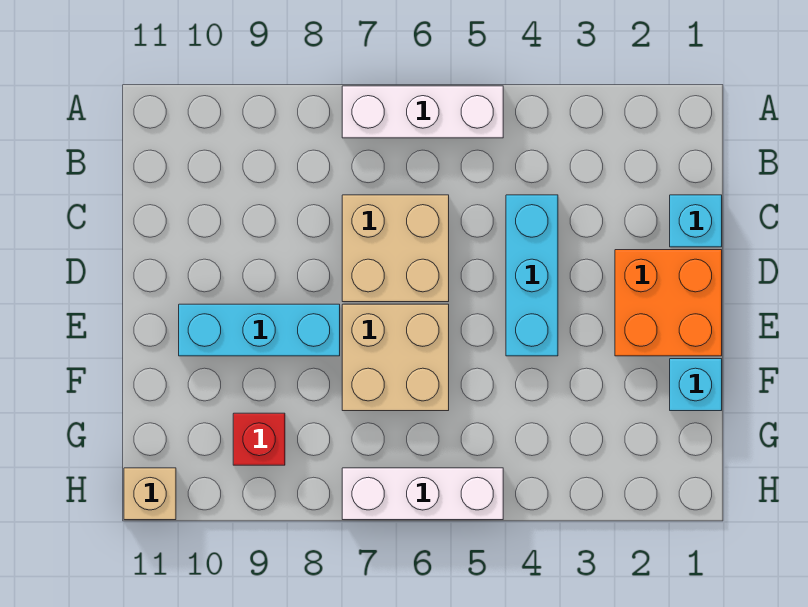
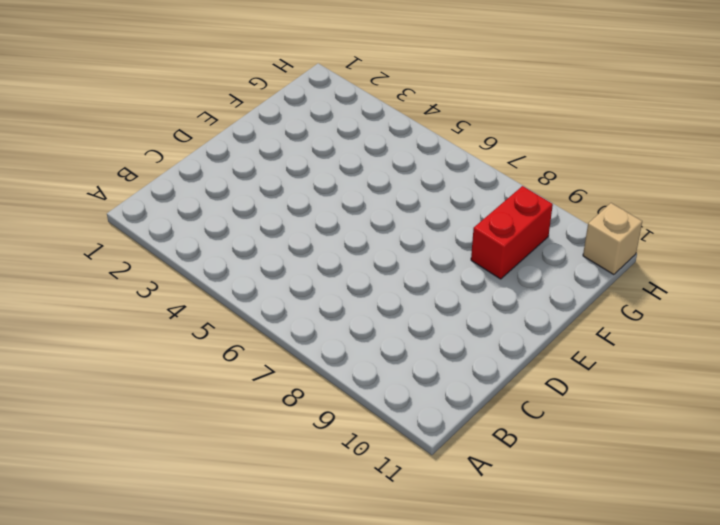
red 1x2 brick [471,186,553,279] -> red 1x1 brick [233,413,285,465]
none -> white 1x3 brick [342,86,503,138]
none -> cyan 1x1 brick [670,195,722,247]

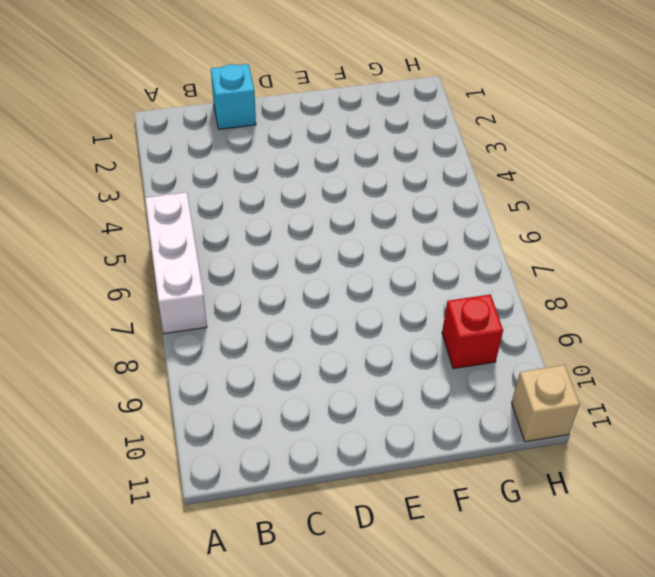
none -> cyan 1x3 brick [506,195,558,356]
none -> tan 2x2 brick [342,195,449,302]

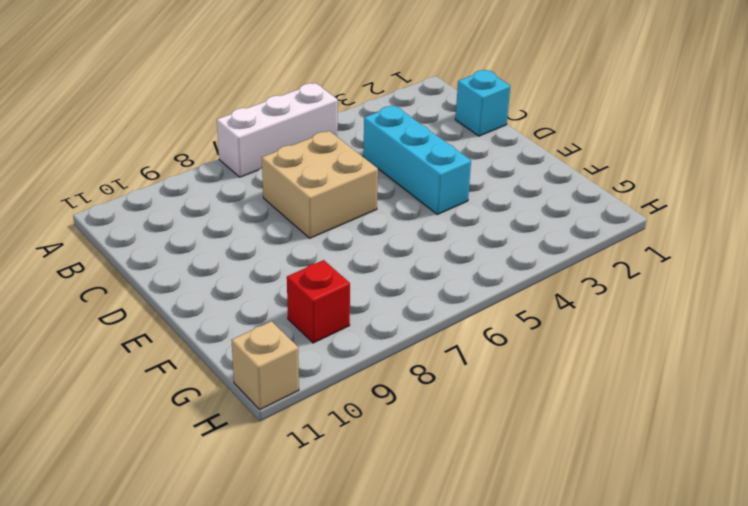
none -> orange 2x2 brick [615,250,722,356]
none -> tan 2x2 brick [342,304,449,411]

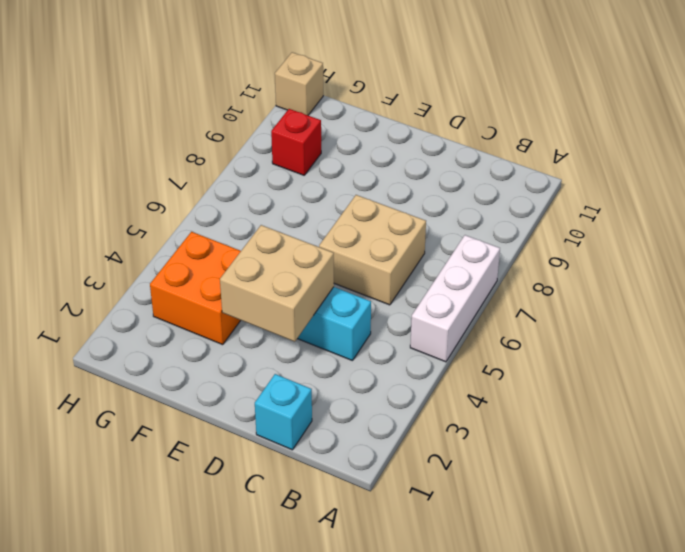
tan 2x2 brick [220,225,334,342] -> tan 2x2 brick moved to [342,304,449,411]
orange 2x2 brick [150,232,241,345] -> orange 2x2 brick moved to [615,250,722,356]
none -> cyan 1x3 brick [179,304,340,356]
none -> cyan 1x1 brick [670,359,722,411]

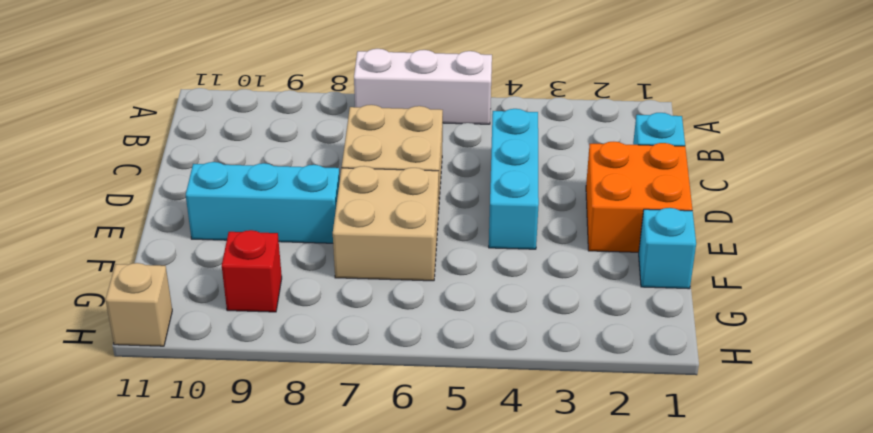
none -> white 1x3 brick [342,468,503,520]

